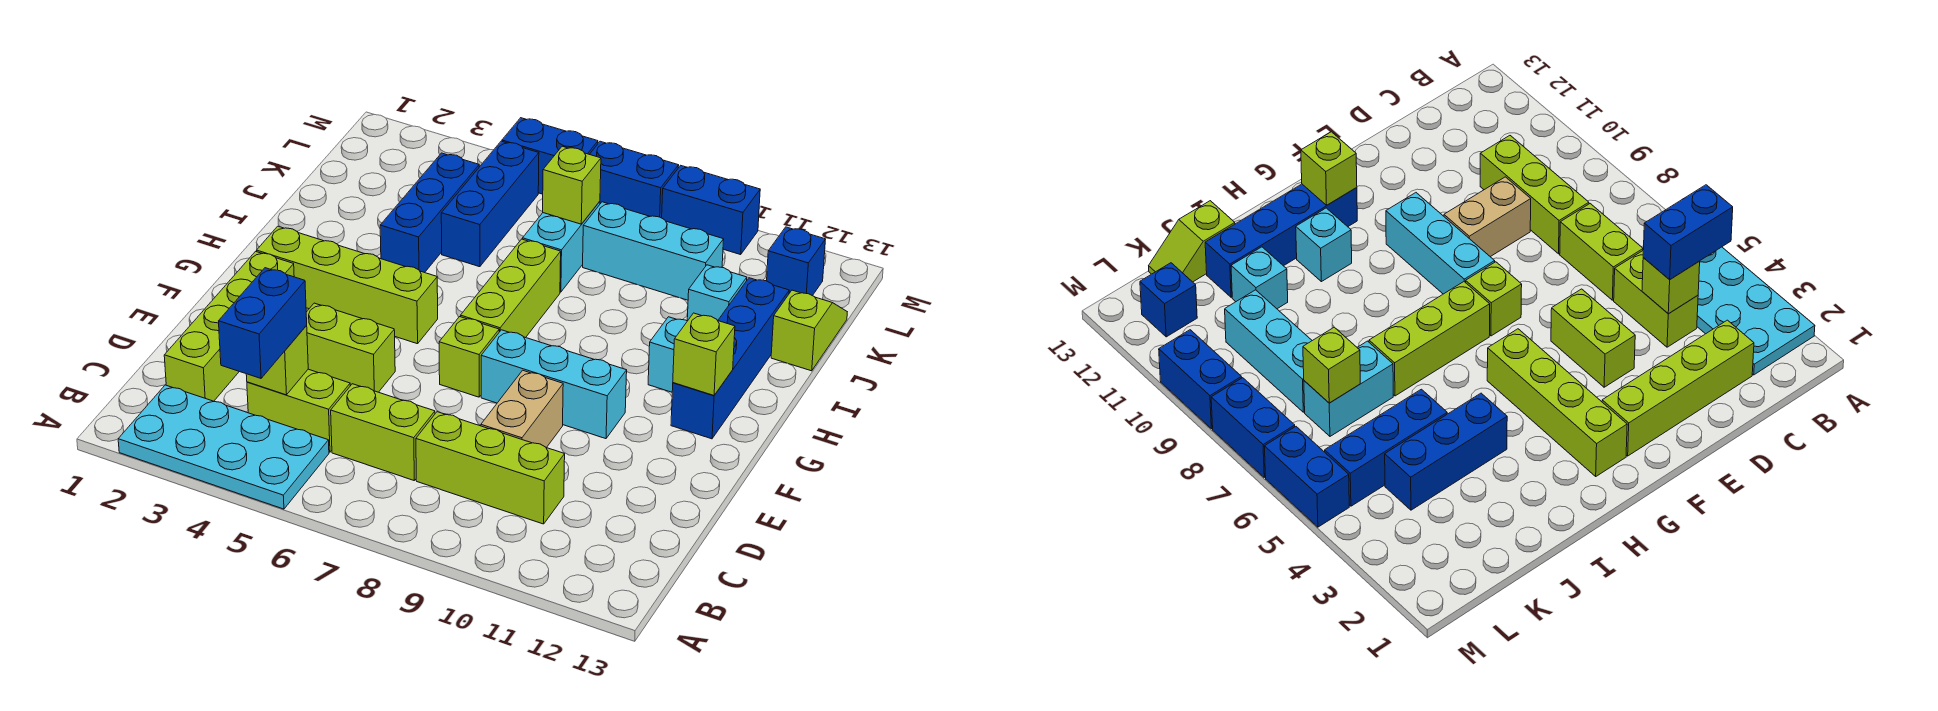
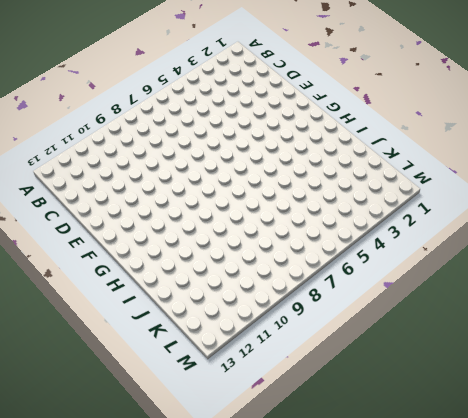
none -> cyan 2x4 plate [118,385,329,509]
none -> lime 1x4 brick [164,251,294,401]
none -> lime 1x2 brick [247,369,350,452]

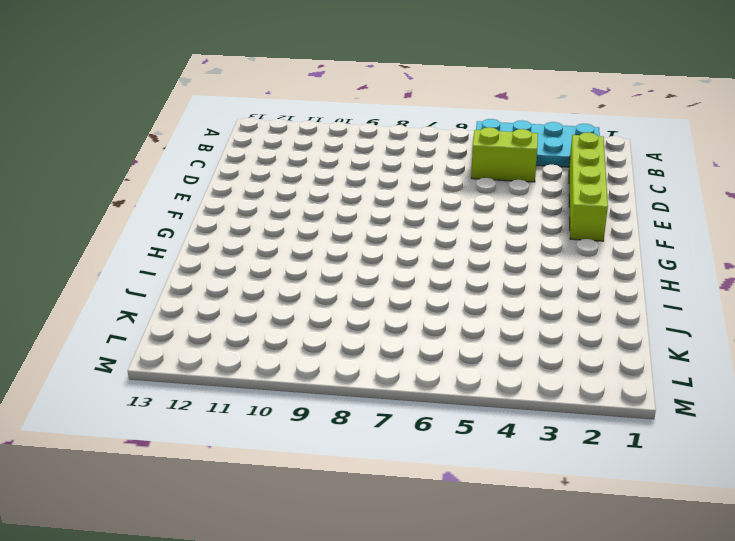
none -> lime 1x2 brick [331,384,435,480]
none -> lime 1x3 brick [416,412,565,524]
none -> tan 1x2 brick [481,370,563,448]

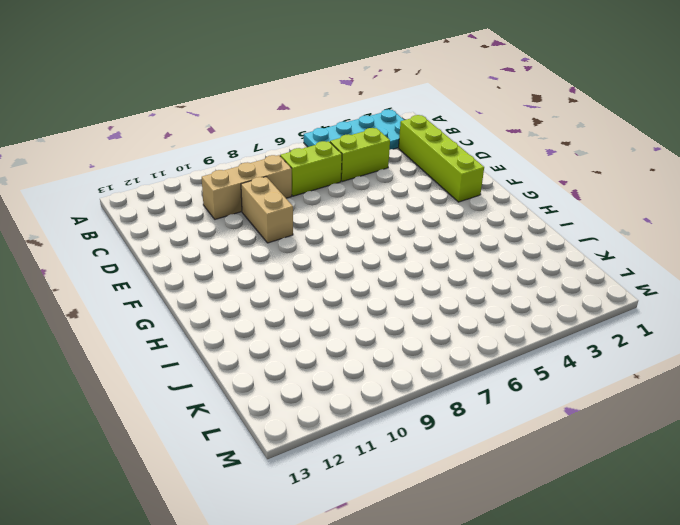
tan 1x3 brick [202,155,292,219] -> lime 1x3 brick [416,412,565,524]
none -> lime 1x2 brick [306,303,395,392]
none -> lime 1x1 brick [439,317,499,397]
none -> cyan 1x3 brick [481,330,627,439]

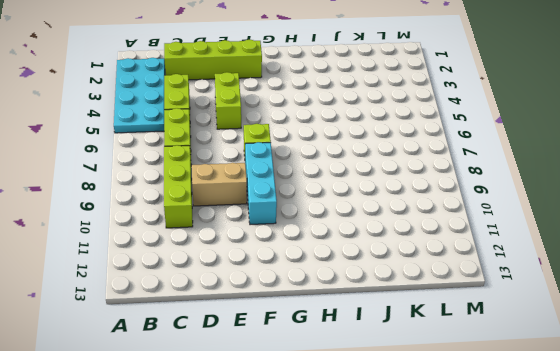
none -> lime 1x4 brick [257,226,438,344]
none -> lime 1x3 brick [461,239,561,338]
none -> blue 1x4 brick [671,278,789,439]

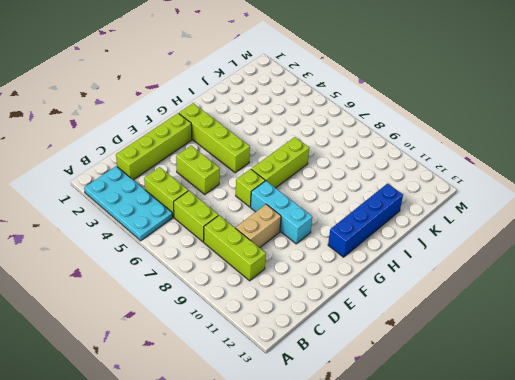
none -> cyan 1x1 brick [648,317,687,392]
none -> blue 1x3 brick [380,153,479,273]
none -> blue 1x3 brick [441,141,539,267]

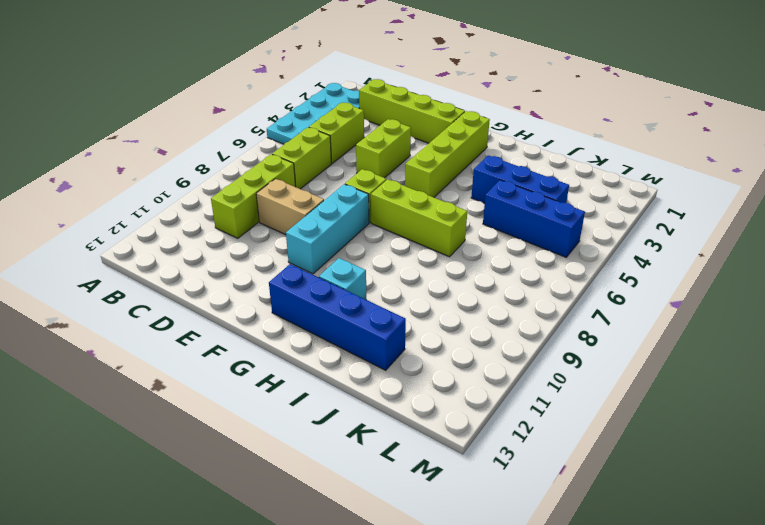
none -> cyan 1x2 brick [523,201,600,292]
none -> cyan 1x1 brick [687,265,747,321]
none -> lime 1x2 slope [771,290,847,371]

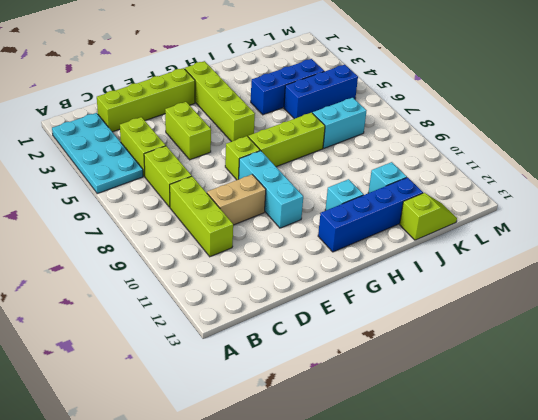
none -> cyan 1x3 brick [583,202,724,300]
none -> blue 1x1 brick [767,227,826,296]
none -> blue 1x2 brick [502,118,598,194]

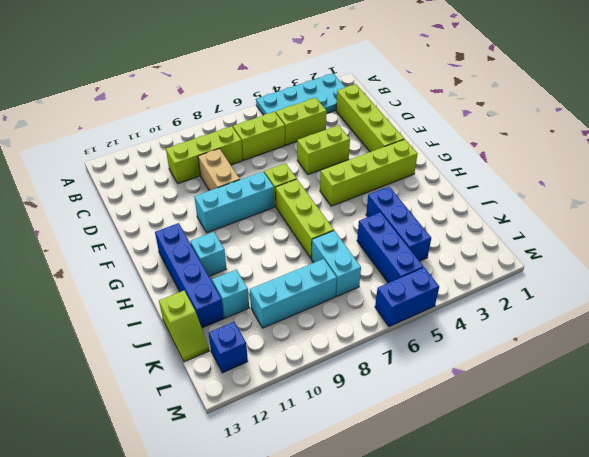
none -> blue 1x2 brick [590,141,679,218]
none -> blue 1x2 brick [662,165,760,255]
none -> lime 1x1 brick [246,326,308,395]

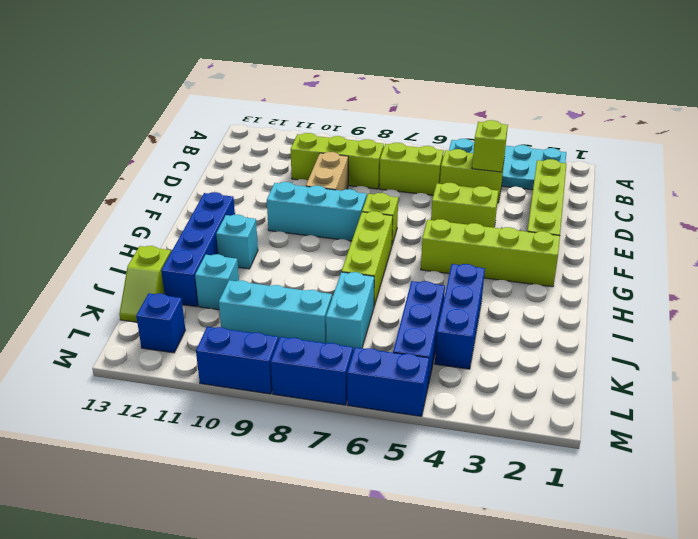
none -> lime 1x1 brick [673,313,735,395]
none -> lime 1x1 brick [543,146,601,224]
none -> blue 1x2 brick [219,268,307,378]

